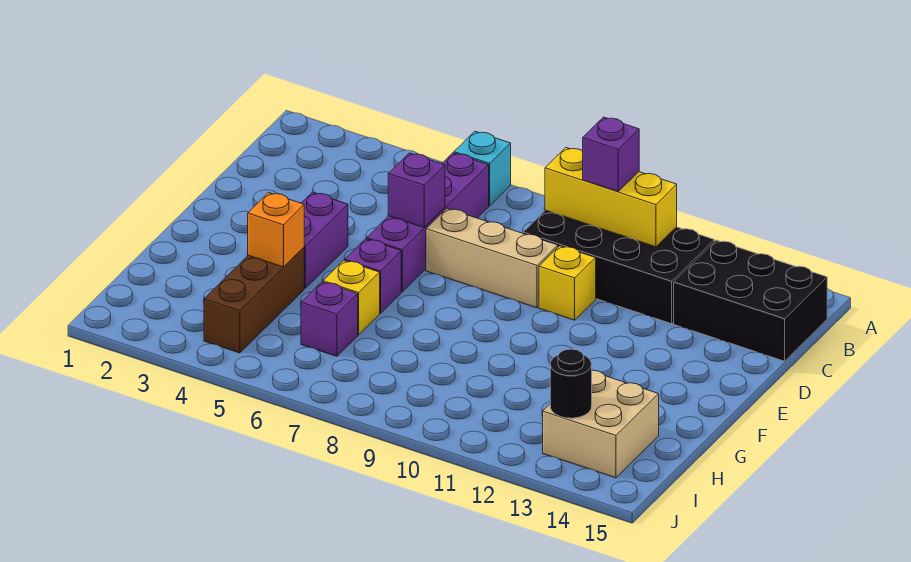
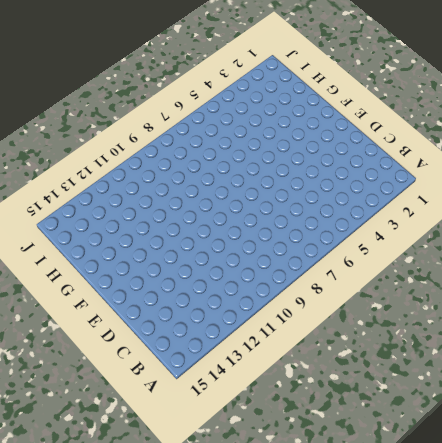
none -> cyan 1x1 brick [454,131,511,206]
none -> purple 1x4 brick [367,153,489,292]
none -> black 2x4 brick [523,210,714,324]

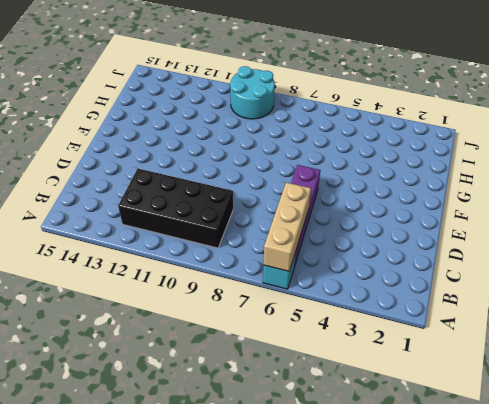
tan 1x3 brick [263,182,311,271] -> tan 1x3 brick turned to [426,208,558,308]
cyan 2x2 round brick [230,66,275,119] -> none
none -> black 2x3 brick [674,240,827,361]
none -> yellow 1x1 brick [539,246,596,320]
none -> purple 1x2 brick [302,192,348,288]

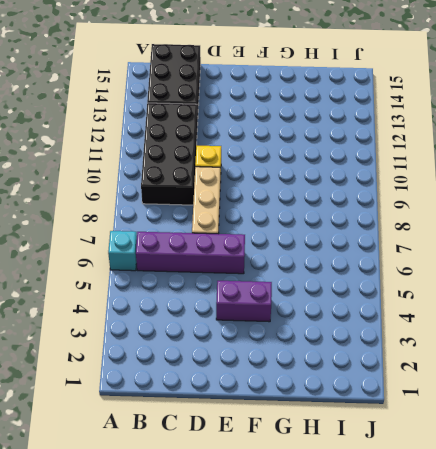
none -> purple 1x1 brick [345,239,401,313]
none -> brown 1x3 brick [204,248,304,353]
none -> yellow 1x1 brick [323,260,380,335]

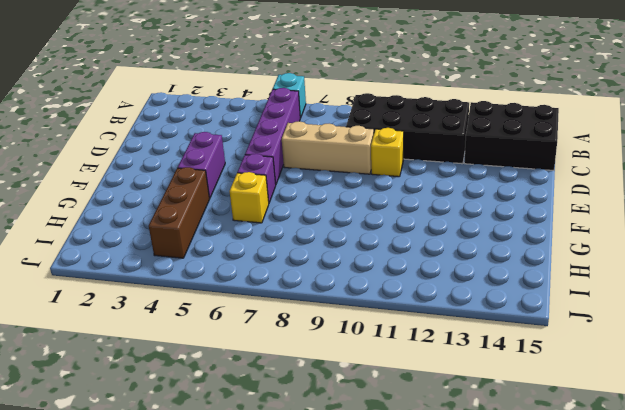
none -> purple 1x1 brick [301,282,358,356]
none -> tan 2x2 brick [543,370,659,478]
none -> yellow 1x3 brick [545,148,677,247]

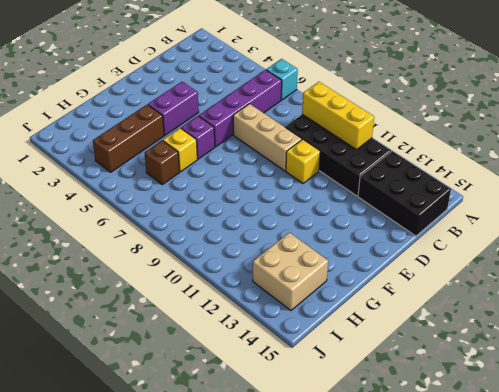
brown 1x1 brick [145,141,180,185] -> purple 1x1 brick [301,282,358,356]
none -> purple 1x1 brick [388,153,445,227]
none -> orange 1x1 brick [247,193,304,267]
none -> black 1x1 round brick [550,349,592,418]

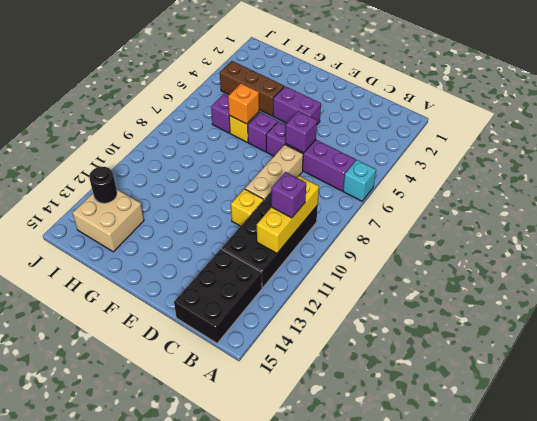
orange 1x1 brick [228,83,259,124] -> orange 1x1 brick moved to [247,193,304,267]

